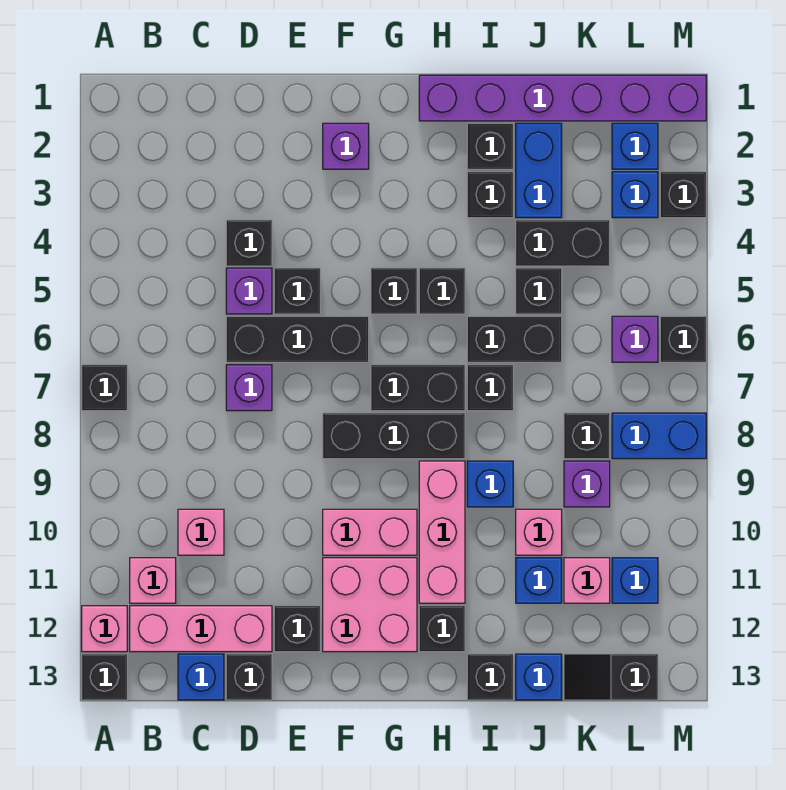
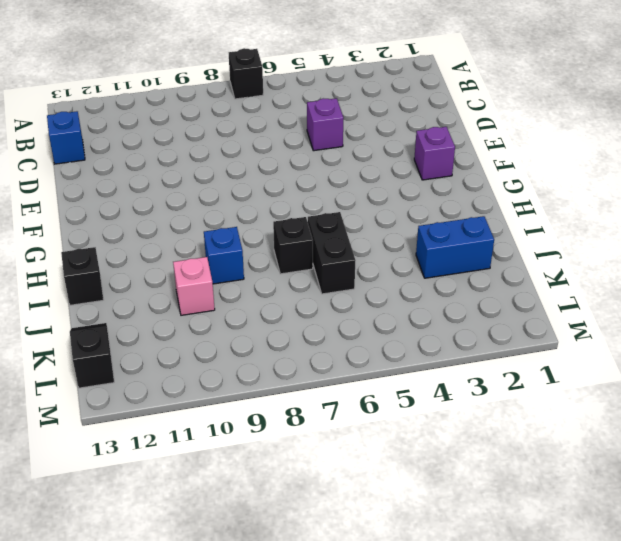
none -> pink 1x1 brick [82,606,127,652]
none -> black 1x1 brick [82,654,127,700]
none -> pink 1x1 brick [130,558,176,603]
none -> pink 1x3 brick [130,606,272,652]

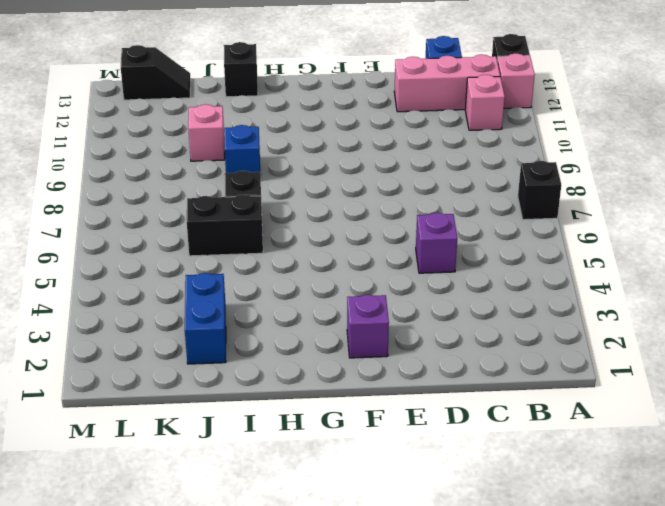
none -> pink 1x1 brick [178,509,224,555]
none -> black 1x1 brick [226,220,272,266]
none -> black 1x3 brick [226,316,369,362]
none -> purple 1x1 brick [226,365,272,411]

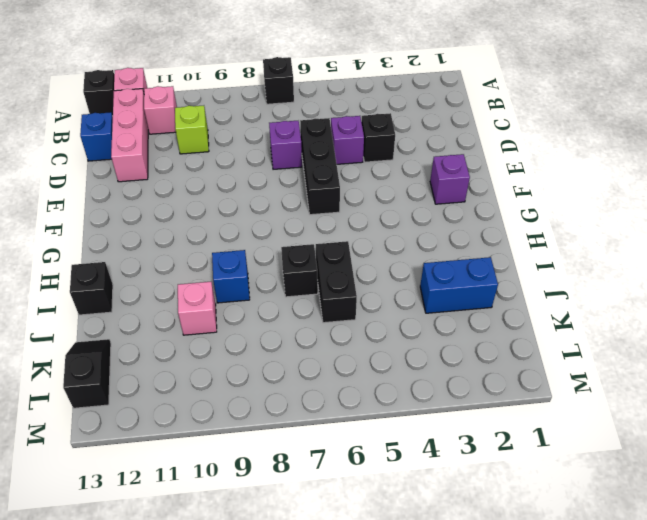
lime 1x1 brick [175,106,209,154] -> pink 1x1 brick [178,509,224,555]
none -> black 1x1 brick [226,654,272,700]
none -> black 1x1 brick [274,268,320,314]
none -> black 1x1 brick [274,606,320,652]
none -> black 1x3 brick [323,413,465,459]

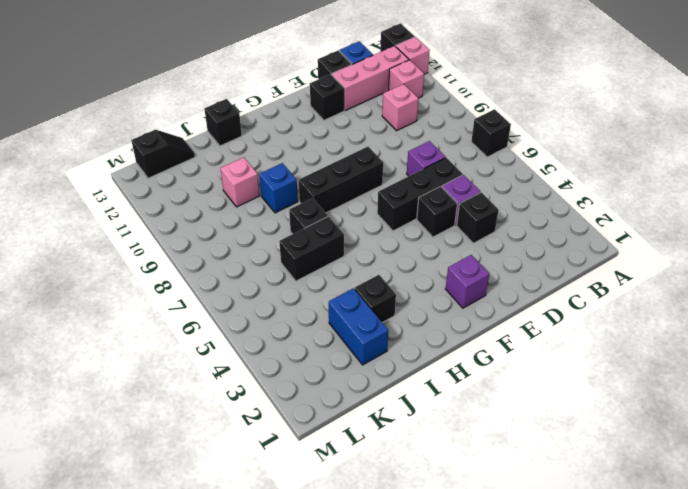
none -> pink 1x2 brick [323,509,417,555]
none -> pink 2x2 brick [323,558,417,652]
none -> black 1x1 brick [371,268,417,314]
none -> black 1x2 brick [371,365,465,411]

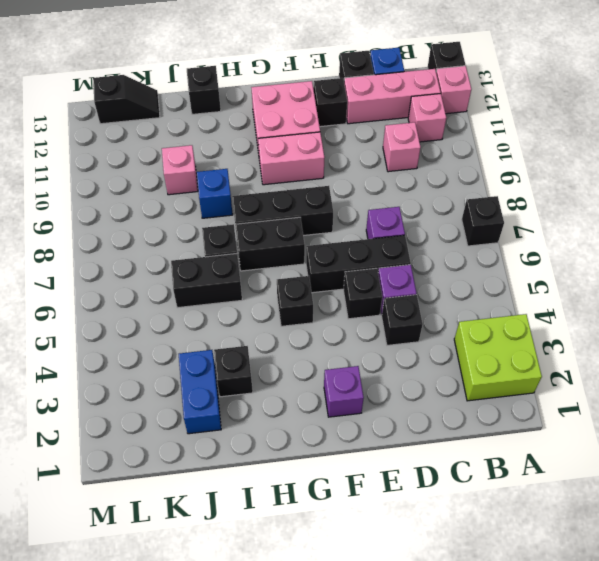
lime 2x2 brick [454,314,542,401] -> none
none -> purple 1x6 brick [419,75,706,121]
none -> black 1x1 brick [419,268,465,314]
none -> pink 1x3 brick [419,461,465,603]
none -> black 1x1 brick [419,606,465,652]

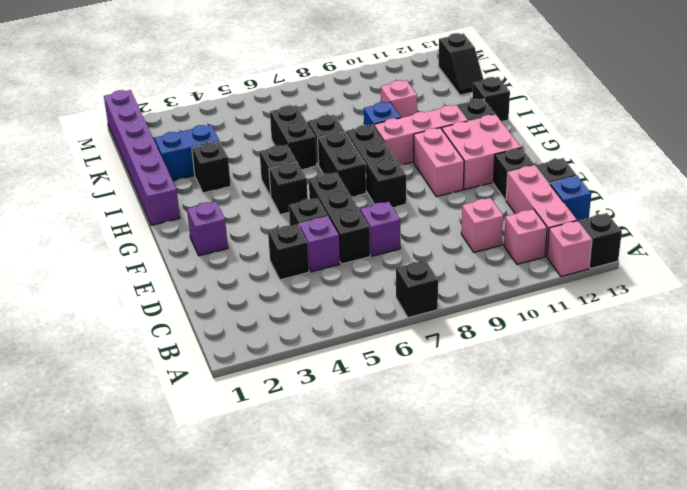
none -> black 1x1 brick [467,123,513,169]
none -> black 1x2 brick [516,220,610,266]
none -> black 1x1 brick [516,268,562,314]
none -> blue 1x1 brick [516,558,562,603]

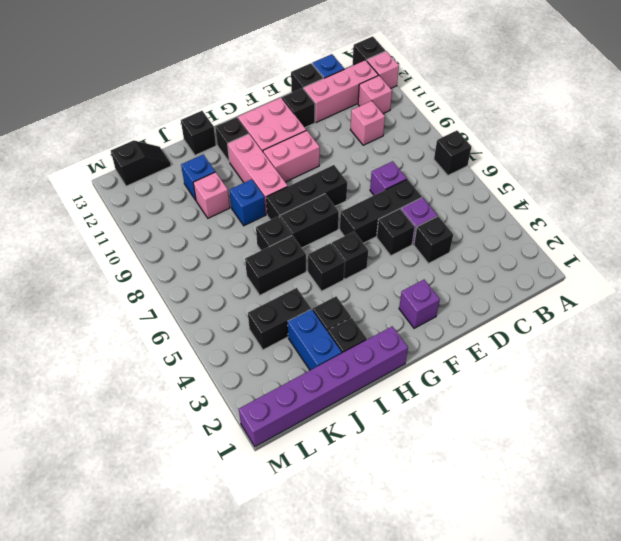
none -> black 1x1 brick [516,268,562,314]
none -> blue 1x1 brick [516,654,562,700]
none -> black 1x1 brick [564,413,610,459]
none -> purple 1x1 brick [564,461,610,507]

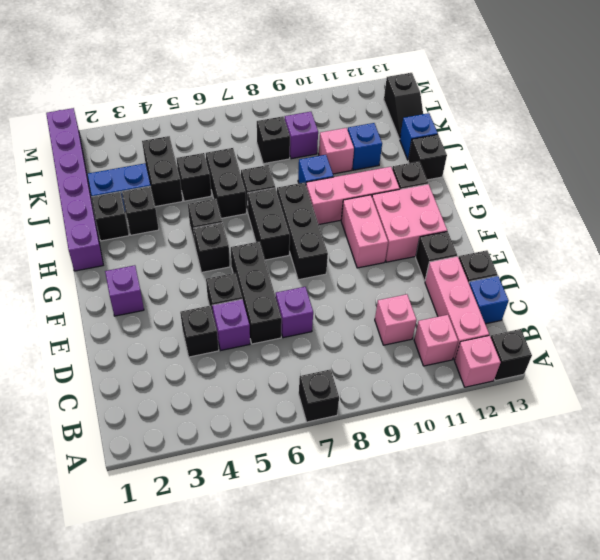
none -> pink 1x1 brick [564,558,610,603]
none -> blue 1x1 brick [612,123,658,169]
none -> blue 1x1 brick [612,172,658,218]
none -> purple 1x1 brick [612,316,658,362]

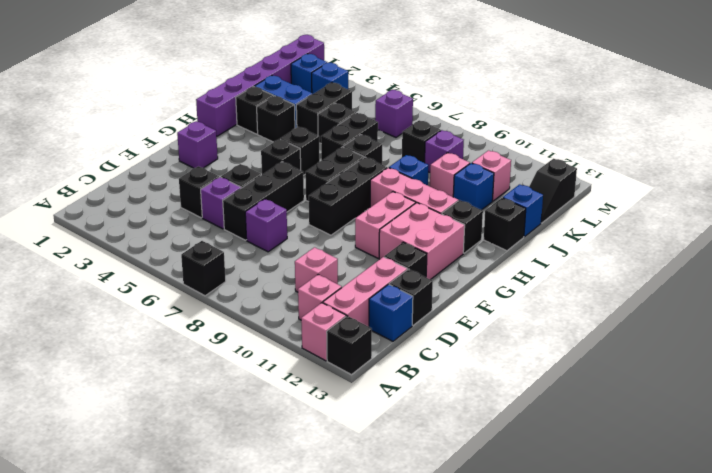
none -> blue 1x2 brick [612,413,706,459]
none -> blue 1x1 brick [612,558,658,603]
none -> black 1x1 brick [660,172,706,218]
none -> black 1x1 brick [660,316,706,362]

